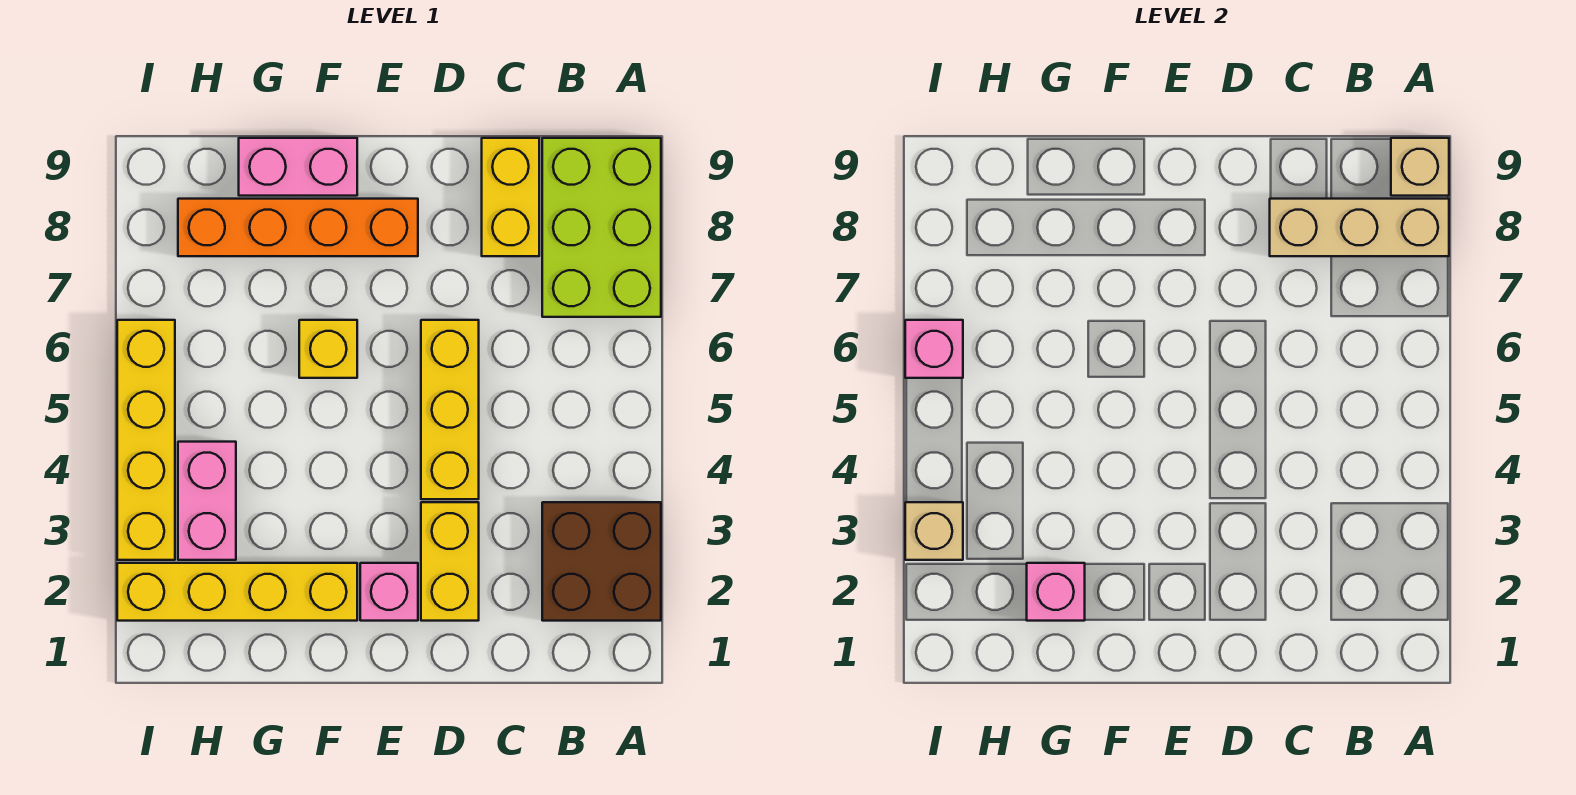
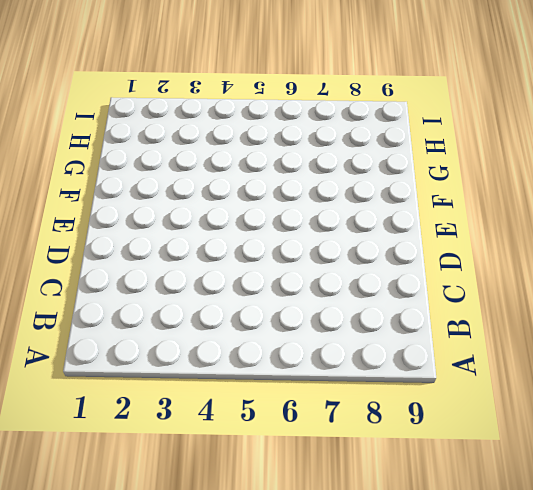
none -> brown 2x2 brick [542,502,661,621]
none -> lime 2x3 brick [542,138,661,317]
none -> yellow 1x2 brick [482,138,539,256]

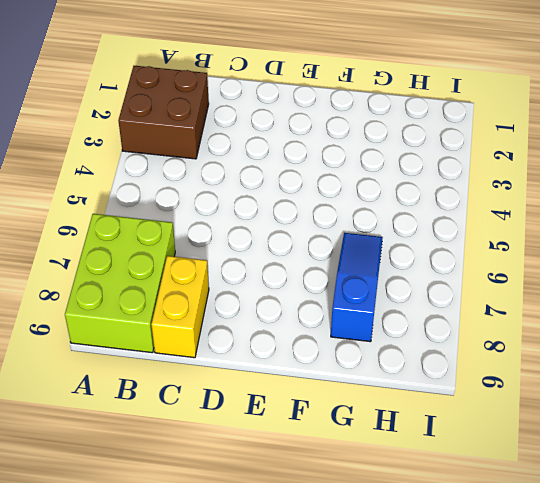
blue 1x3 slope [331,233,383,342] -> orange 1x4 brick [178,199,418,256]
none -> yellow 1x2 brick [421,502,479,621]
none -> yellow 1x3 brick [421,320,479,499]
none -> pink 1x1 brick [360,563,418,621]

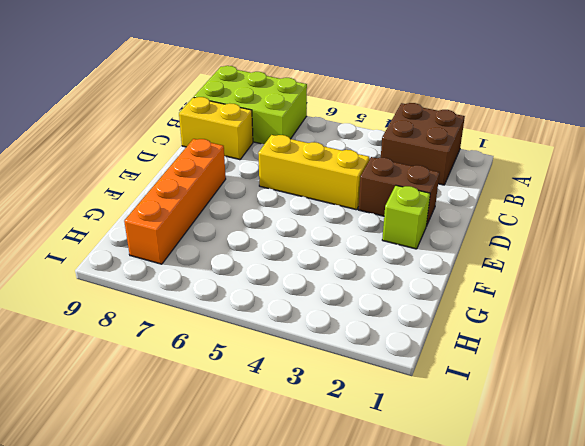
brown 1x2 brick [358,157,440,226] -> yellow 1x2 brick [421,502,479,621]
lime 1x1 brick [382,185,430,249] -> pink 1x1 brick [360,563,418,621]
none -> yellow 1x4 brick [117,563,357,621]
none -> yellow 1x1 brick [299,320,357,378]
none -> pink 1x2 brick [239,138,357,196]

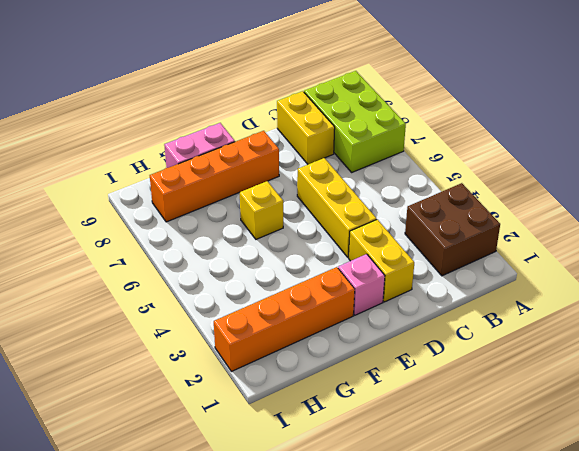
orange 1x4 brick [214,267,355,371] -> yellow 1x4 brick [117,563,357,621]
none -> pink 1x2 brick [178,442,236,560]
none -> yellow 1x4 brick [117,320,175,560]
none -> tan 1x3 brick [1270,199,1449,256]

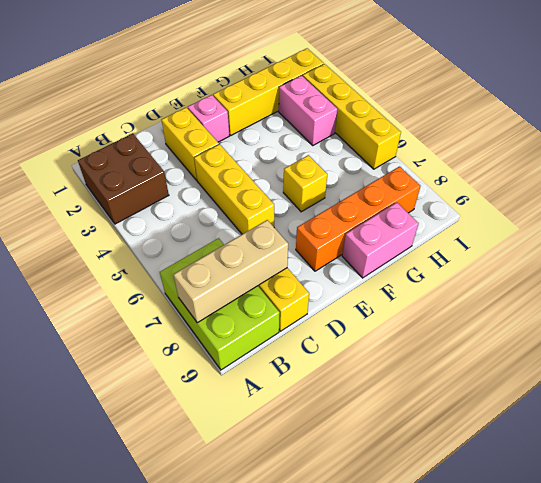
none -> tan 1x1 brick [1391,138,1449,196]
none -> pink 1x1 brick [1027,563,1085,621]
none -> tan 1x1 brick [905,502,963,560]

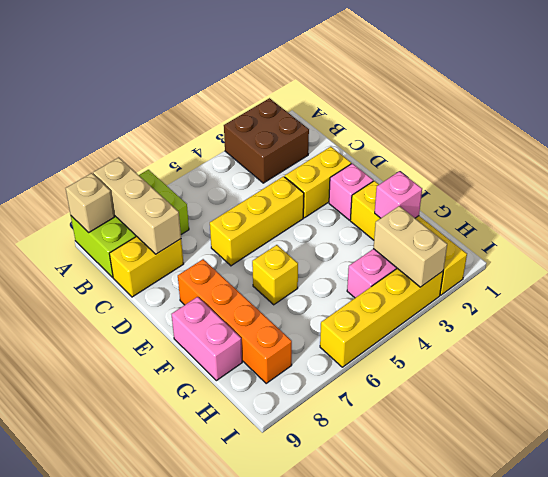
tan 1x2 brick [373,206,447,287] -> tan 1x1 brick [905,502,963,560]
none -> pink 1x1 brick [905,320,963,378]

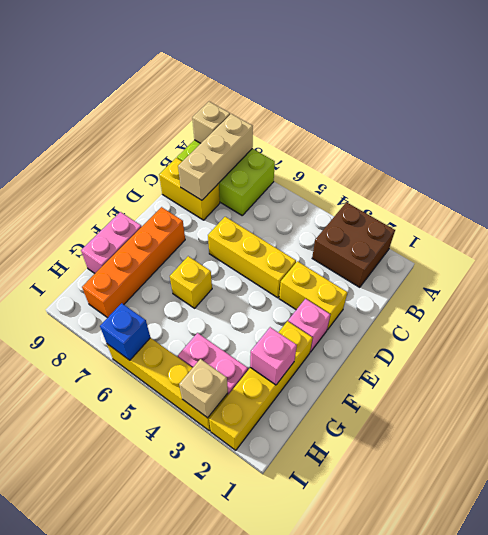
blue 1x1 brick [100,303,150,360] -> pink 1x1 brick [905,320,963,378]

